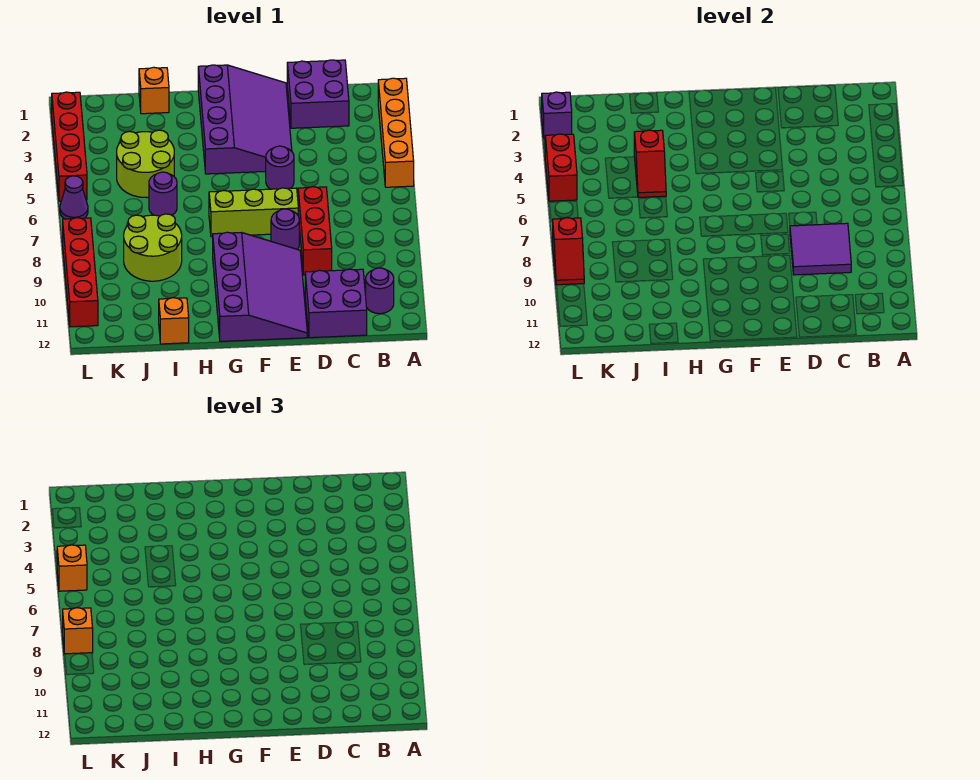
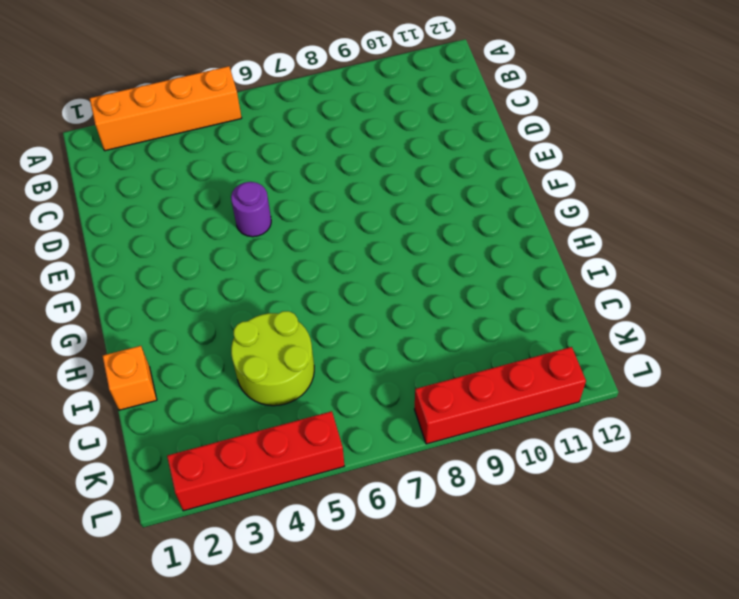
none -> purple 1x1 round brick [366,268,394,314]
none -> purple 2x2 brick [287,60,349,128]
none -> purple 2x2 brick [305,269,367,338]

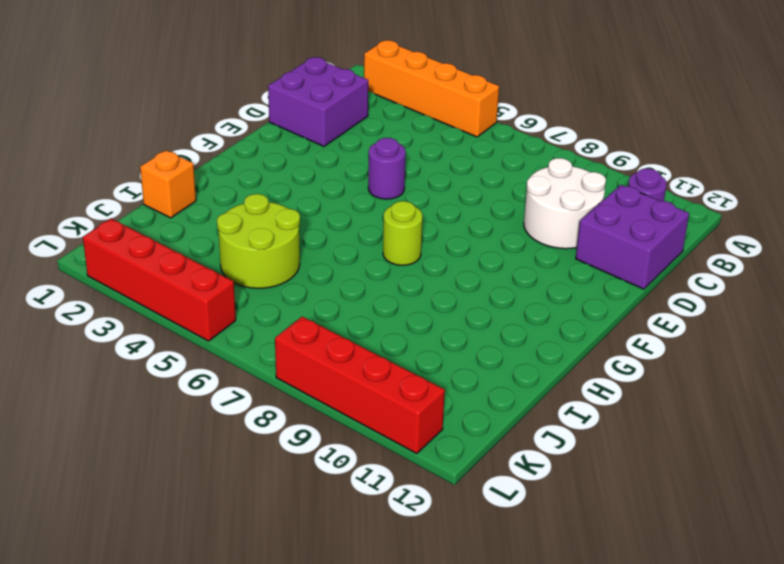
white 2x2 round brick [524,158,606,249] -> red 1x3 brick [298,187,332,275]
lime 1x1 round brick [383,201,422,265] -> lime 1x3 brick [209,188,298,237]
none -> purple 3x4 slope [198,65,292,174]
none -> purple 1x1 round brick [271,209,299,249]
none -> purple 3x4 slope [213,232,307,341]

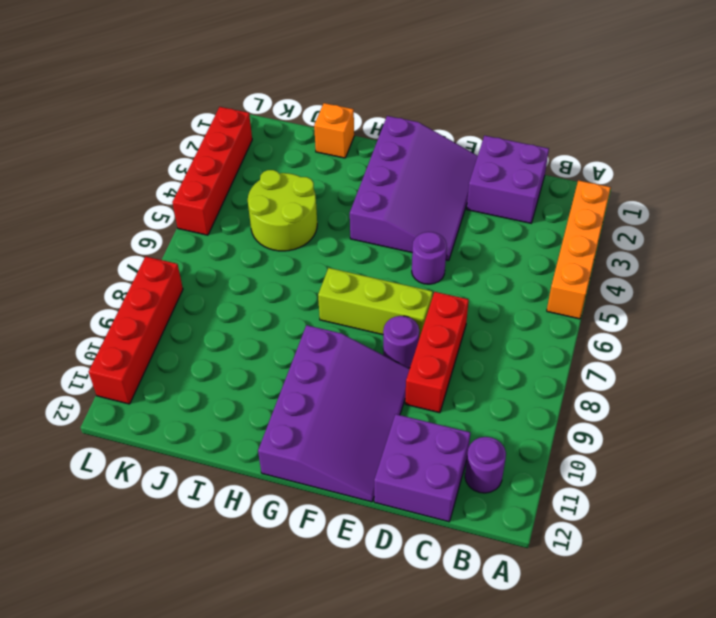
none -> purple 1x1 round brick [149,172,177,216]
none -> lime 2x2 round brick [124,214,182,281]
none -> orange 1x1 brick [159,298,189,344]

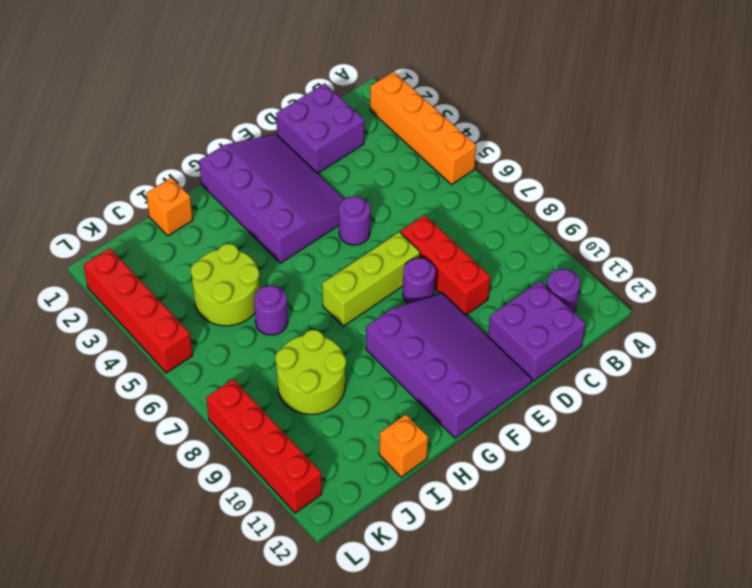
none -> purple 1x1 cone [60,176,88,219]
none -> purple 2x2 tile [790,223,851,275]
none -> red 1x2 slope [634,130,666,197]

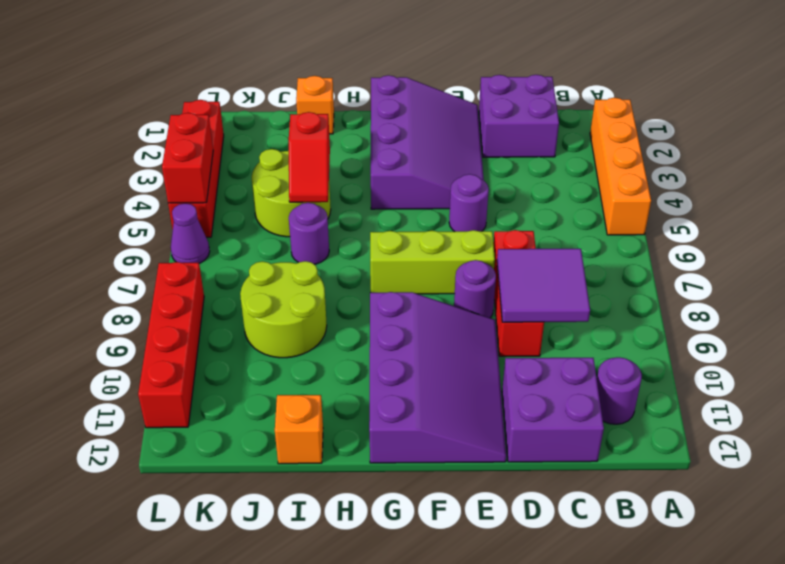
none -> purple 1x1 brick [542,92,572,138]
none -> red 1x2 slope [553,218,584,285]
none -> orange 1x1 brick [57,545,87,591]

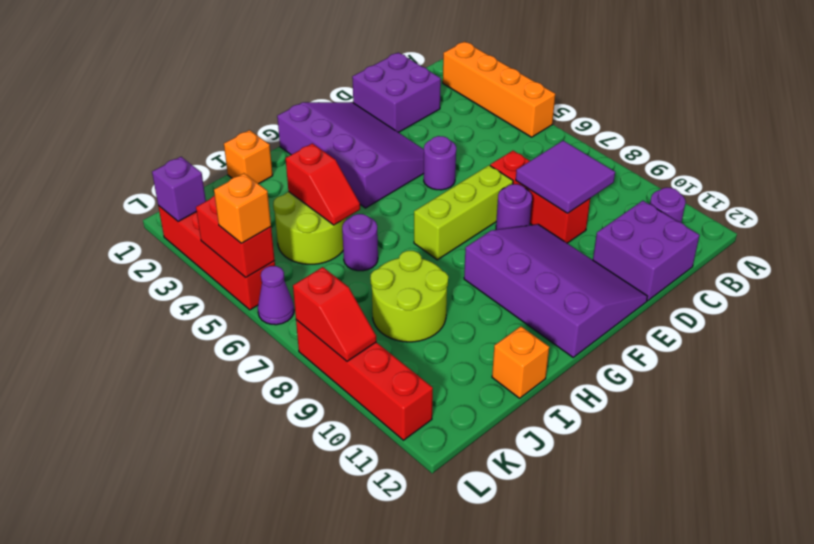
none -> orange 1x1 brick [63,608,93,654]

